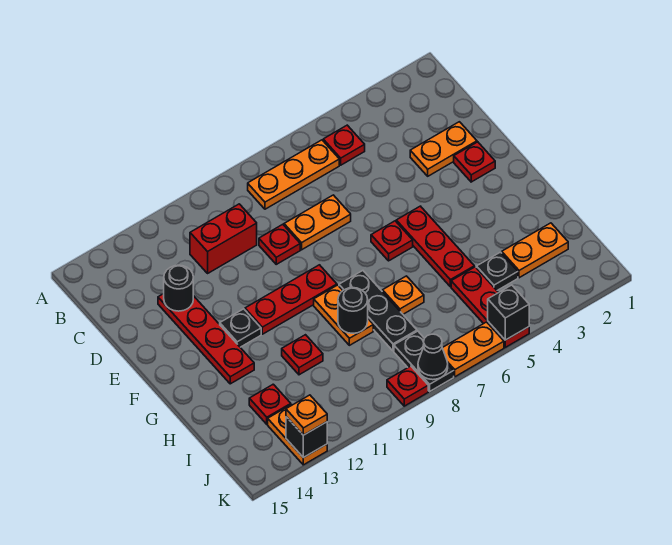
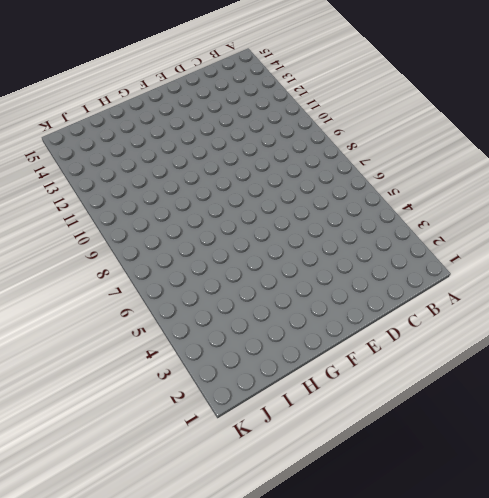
none -> red 1x1 plate [323,125,365,165]
none -> orange 1x3 plate [248,140,339,209]
none -> red 1x2 brick [190,204,257,273]
none -> orange 1x2 plate [410,122,477,176]

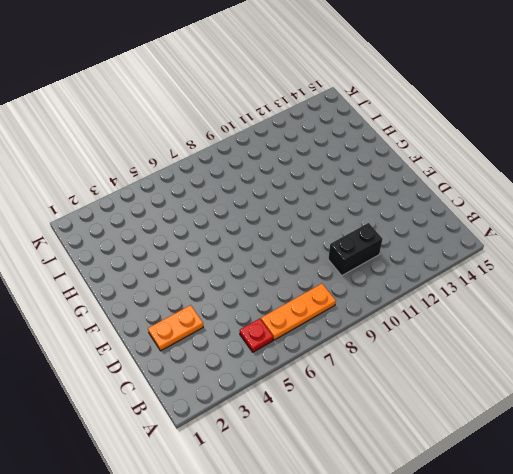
black 1x2 brick [328,223,383,275] -> red 1x2 brick [190,204,257,273]
none -> orange 1x2 plate [284,195,351,250]
none -> red 1x1 plate [259,224,300,264]
none -> red 1x4 plate [158,294,254,384]
none -> red 1x1 plate [454,142,495,182]

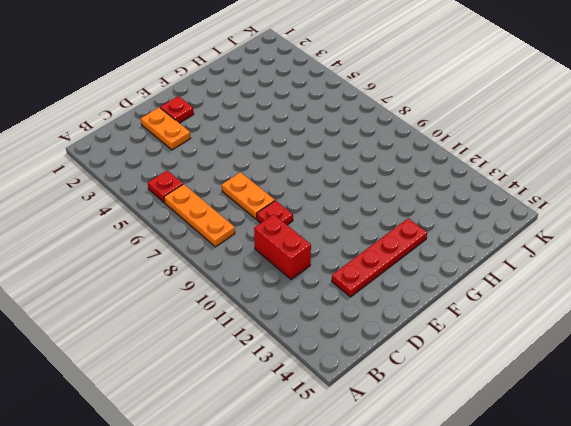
none -> red 1x3 plate [396,206,474,287]
none -> red 1x1 plate [371,221,413,261]
none -> red 1x3 plate [245,265,337,334]
none -> black 1x1 plate [220,309,261,347]

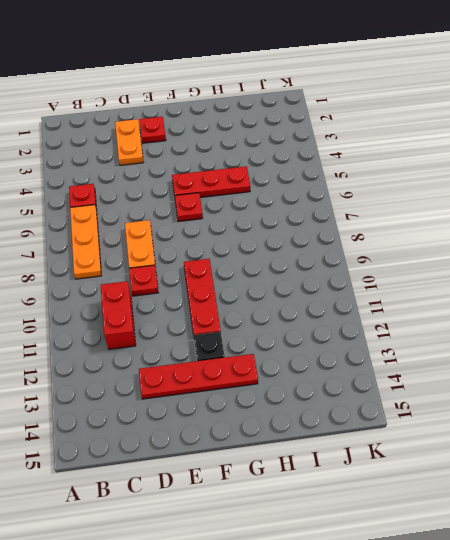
none -> black 1x3 plate [339,271,417,351]
none -> orange 1x2 plate [314,285,373,345]
none -> orange 1x1 plate [382,276,424,314]
none -> red 1x1 plate [282,335,323,375]

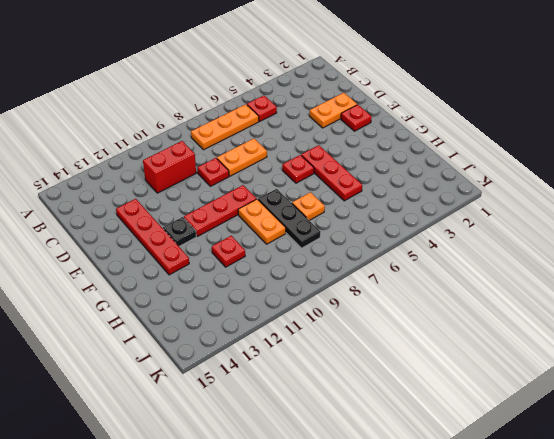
none -> orange 1x2 plate [502,223,568,278]
none -> black 1x1 plate [476,252,518,290]
none -> red 1x3 plate [451,267,529,347]
none -> red 1x1 plate [249,384,291,424]

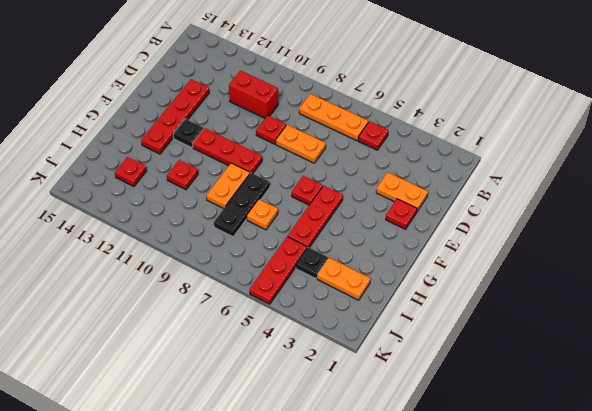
none -> black 1x2 plate [394,331,454,391]
none -> orange 1x2 plate [268,405,327,465]
none -> orange 1x2 plate [443,322,504,377]
none -> red 1x1 plate [387,366,428,406]

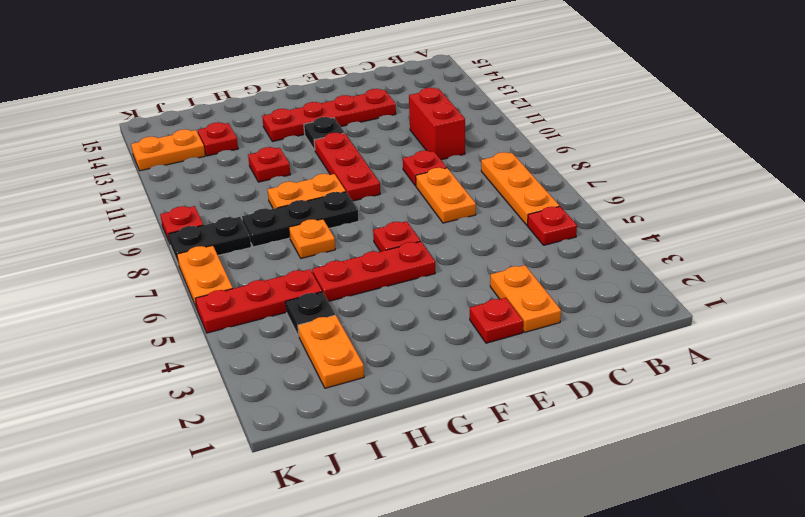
none -> black 1x1 round brick [164,265,193,311]
none -> black 1x1 round brick [338,288,368,333]
none -> black 1x1 brick [488,285,529,340]
none -> black 1x1 cone [418,334,448,380]

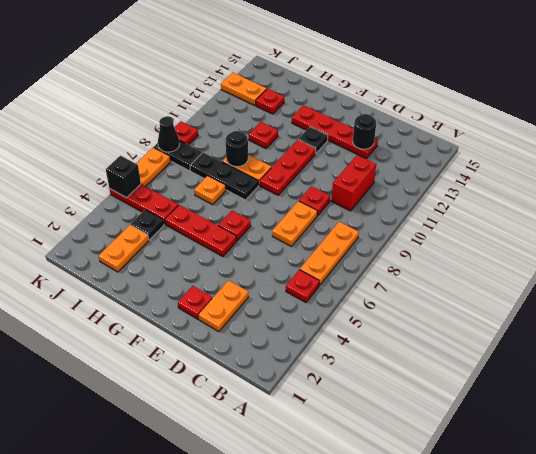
none -> black 1x1 brick [286,417,327,458]
none -> orange 1x1 plate [286,395,327,435]

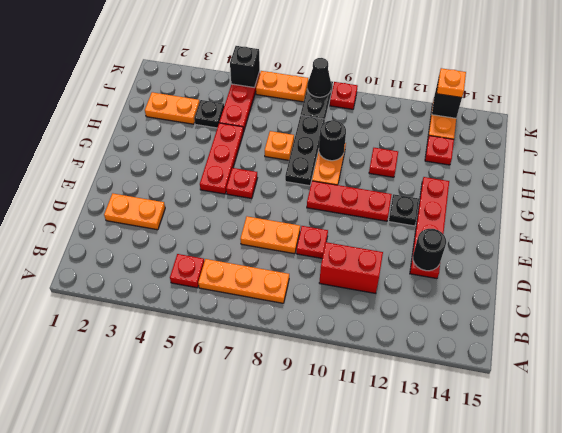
none -> red 1x1 plate [454,142,495,182]

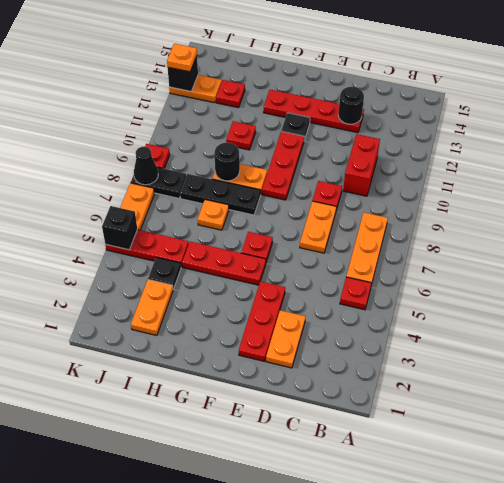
red 1x3 plate [239,281,285,361] -> red 1x1 plate [454,142,495,182]

